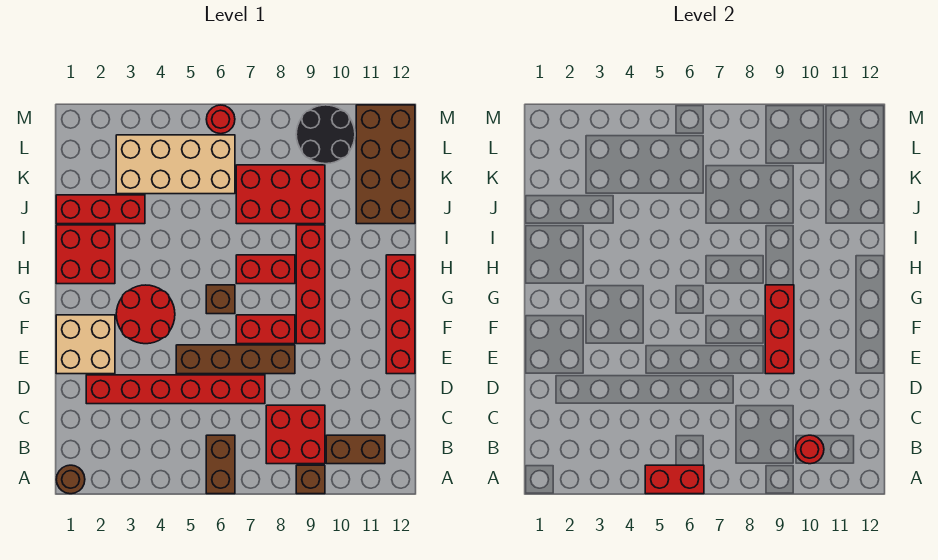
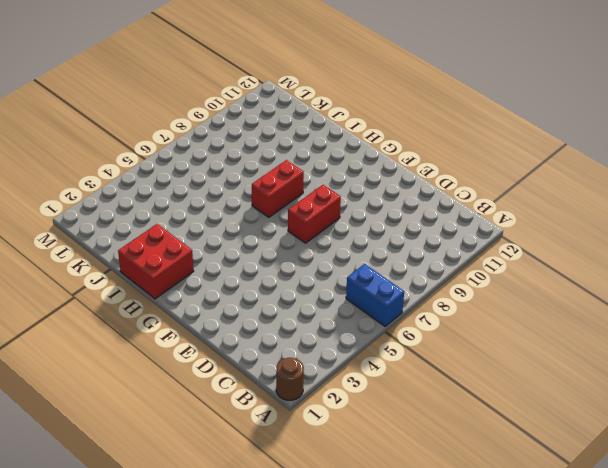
blue 1x2 brick [346,264,404,326] -> brown 1x2 brick [206,435,235,494]
none -> brown 1x1 brick [296,465,325,494]
none -> red 2x2 brick [266,405,325,464]
none -> brown 1x2 brick [326,435,385,464]

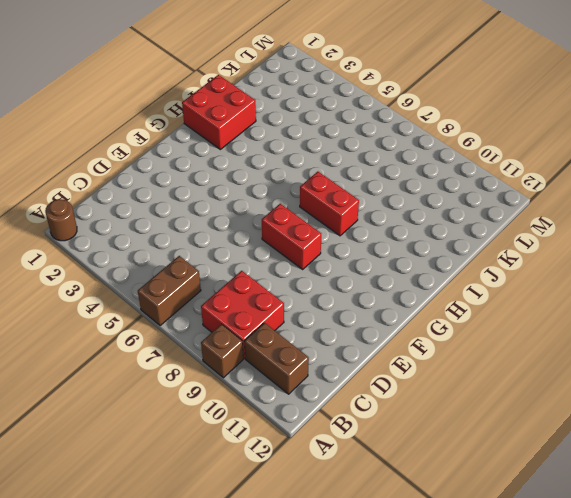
none -> red 1x6 brick [86,375,265,404]
none -> tan 2x2 brick [56,315,115,374]
none -> brown 1x4 brick [176,345,295,374]

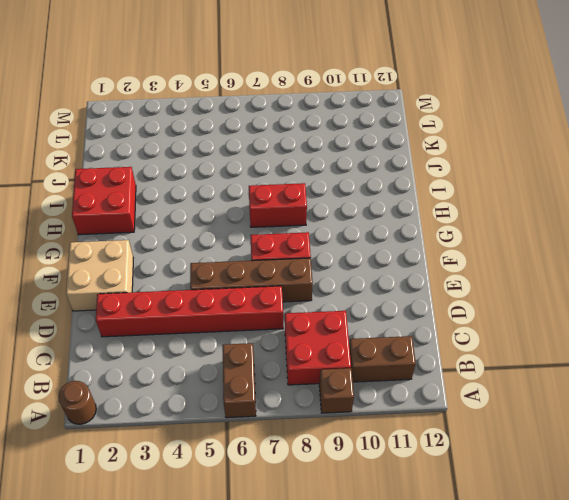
none -> red 1x4 brick [386,255,415,374]
none -> red 2x2 round brick [116,285,175,344]
none -> red 1x4 brick [296,225,325,344]

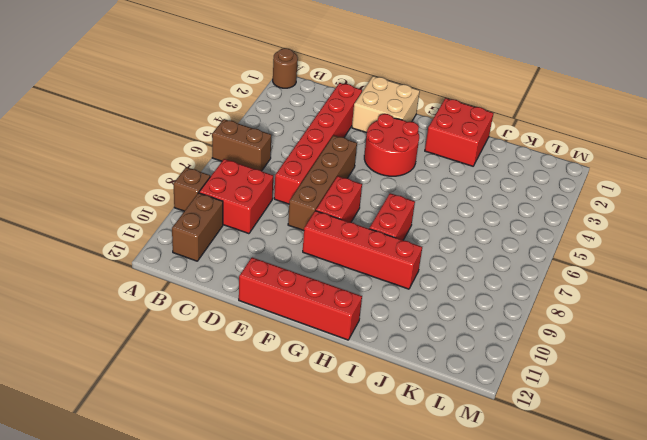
none -> brown 1x1 brick [206,285,235,314]
none -> red 1x3 brick [56,195,145,224]
none -> red 2x3 brick [236,165,325,224]

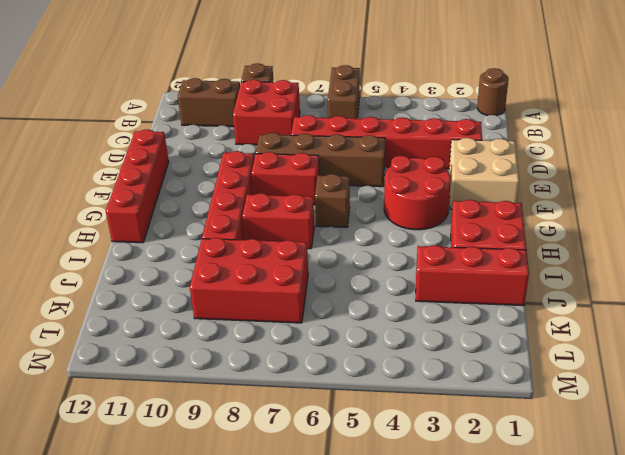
none -> brown 2x4 brick [356,105,415,224]
none -> tan 2x4 brick [116,135,235,194]
none -> black 2x2 round brick [296,105,355,164]

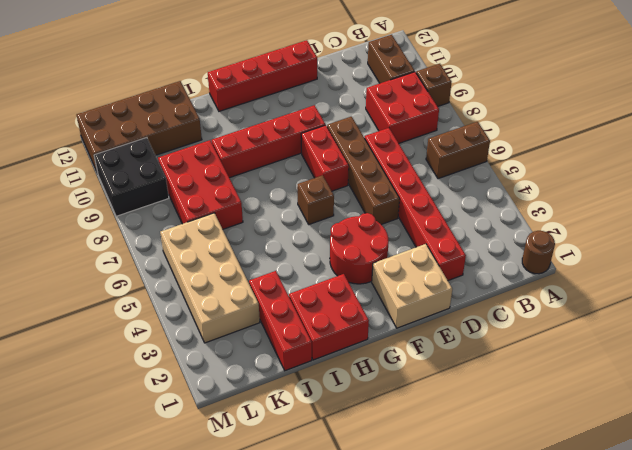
black 2x2 brick [94,138,169,216] -> black 2x2 round brick [296,105,355,164]
none -> red 1x2 brick [236,255,295,284]
none -> red 1x1 round brick [206,105,235,134]
none -> red 1x2 brick [645,465,704,494]

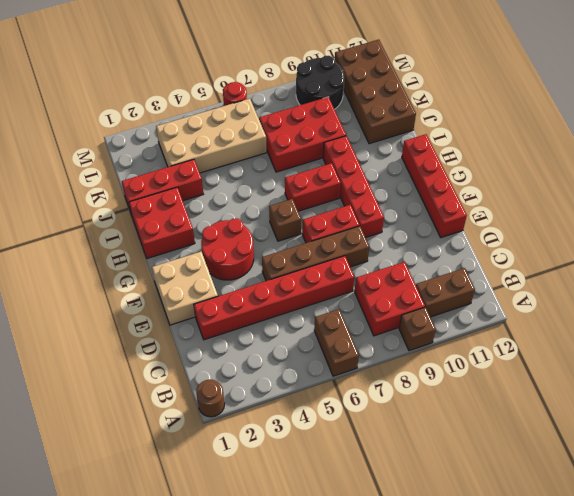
none -> red 1x2 brick [645,465,704,494]
none -> red 1x1 round brick [795,435,824,464]
none -> red 1x3 brick [765,285,794,374]

